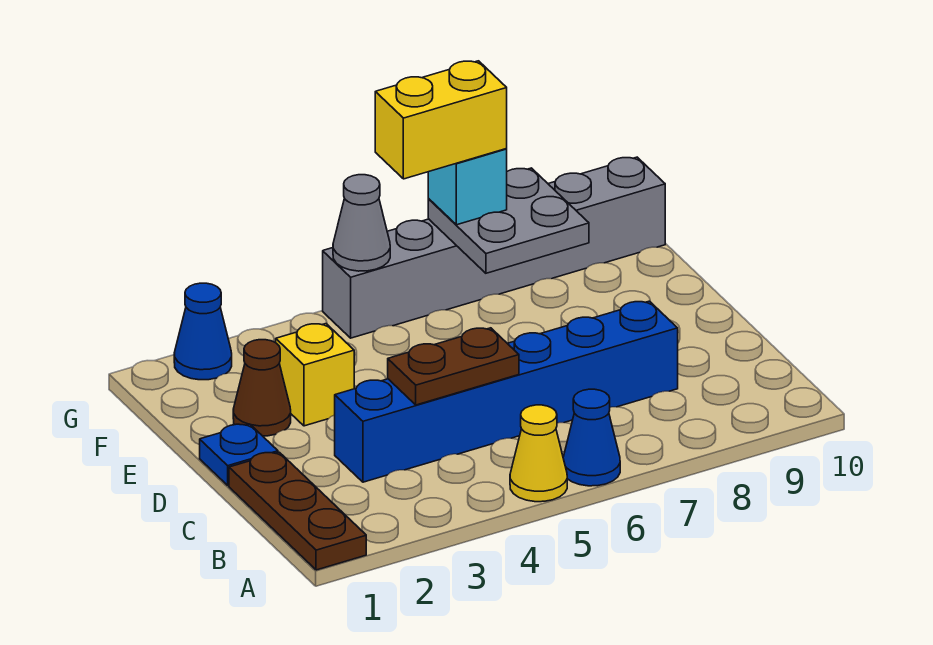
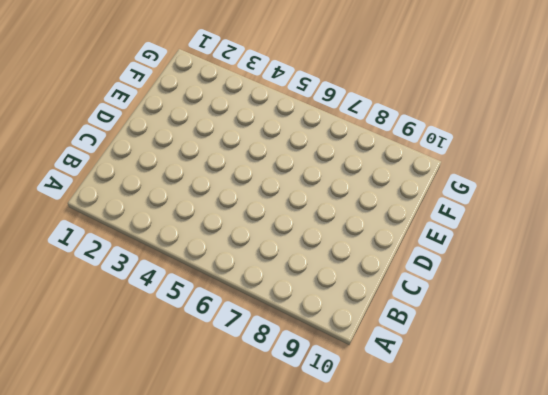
none -> brown 1x3 plate [229,452,366,570]
none -> yellow 1x1 cone [510,405,567,502]
none -> blue 1x1 cone [563,389,620,486]

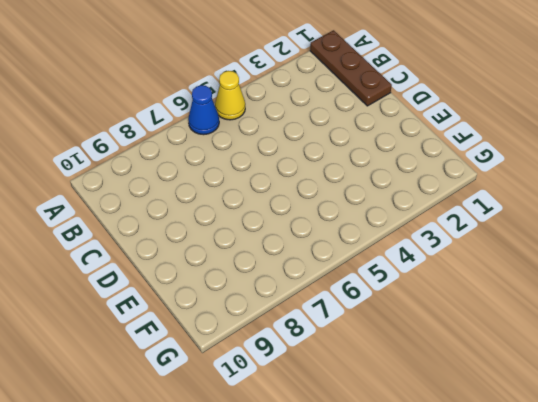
none -> blue 1x6 brick [335,301,678,482]
none -> blue 1x1 plate [200,424,278,485]
none -> brown 1x1 cone [233,340,291,436]

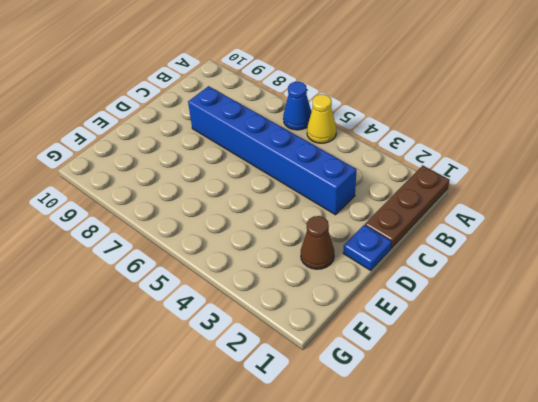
none -> yellow 1x1 brick [276,324,354,426]
none -> blue 1x1 cone [174,283,232,380]
none -> grey 1x6 brick [323,157,665,338]

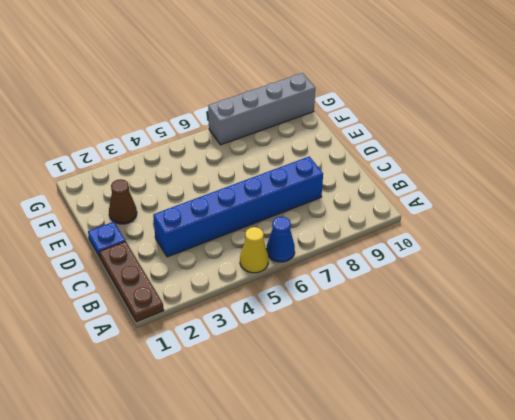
grey 1x4 brick [208,73,315,145] -> grey 1x6 brick [323,157,665,338]
none -> yellow 1x1 brick [276,324,354,426]
none -> blue 1x1 cone [174,283,232,380]
none -> brown 1x2 plate [388,328,519,405]

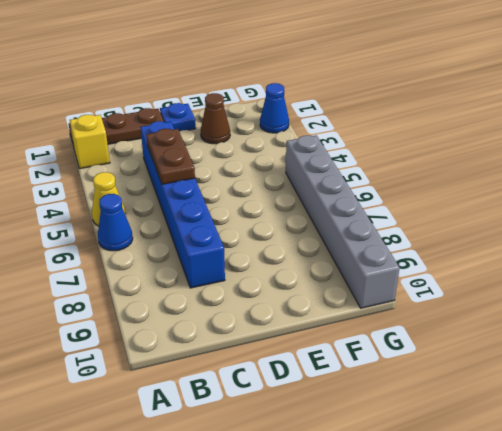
yellow 1x1 brick [70,115,110,169] -> yellow 1x1 brick moved to [276,324,354,426]
none -> grey 2x2 plate [428,168,589,273]
none -> grey 1x1 cone [333,175,390,271]
none -> cyan 1x1 brick [428,149,507,225]

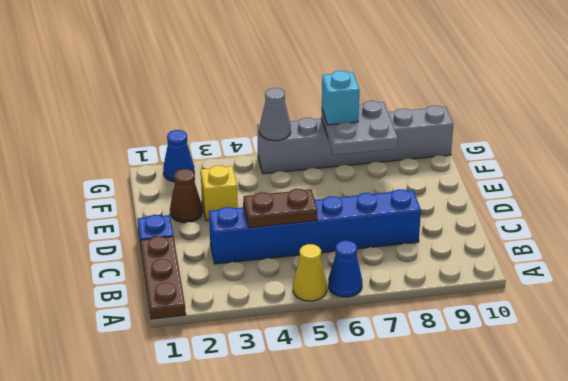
none -> yellow 1x2 brick [375,61,507,179]

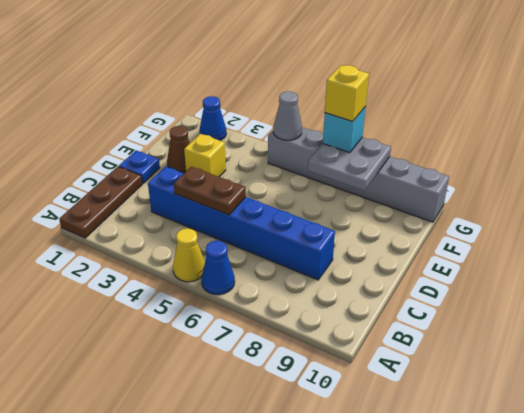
yellow 1x1 brick [325,65,369,121] -> yellow 1x2 brick [375,61,507,179]

